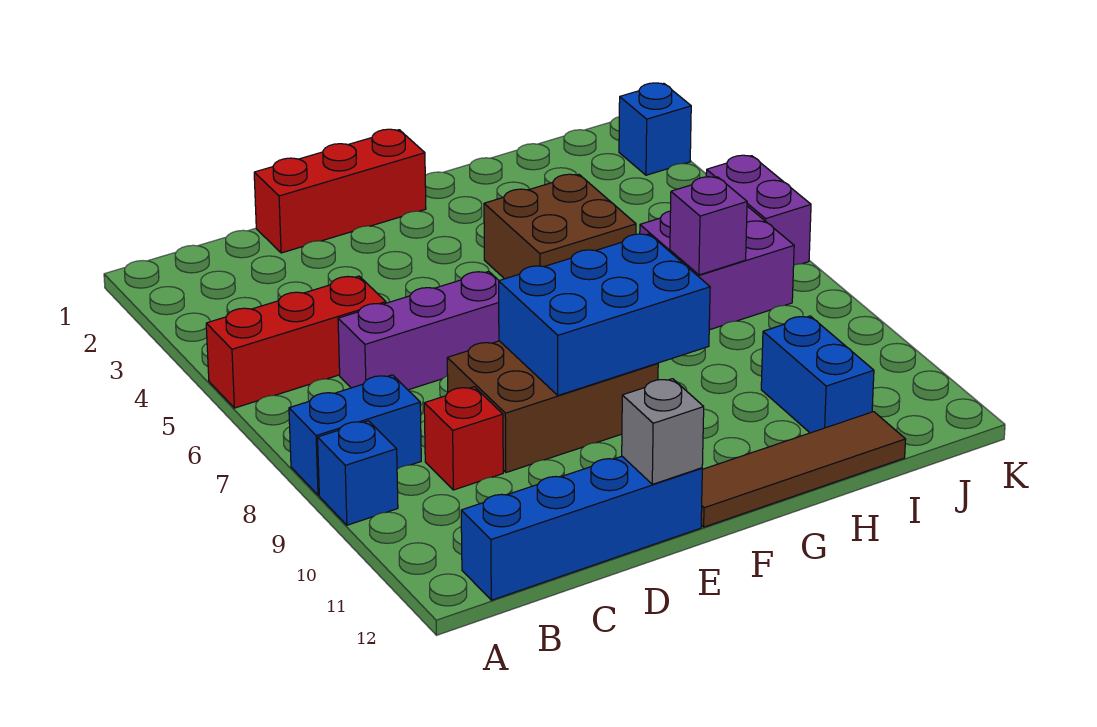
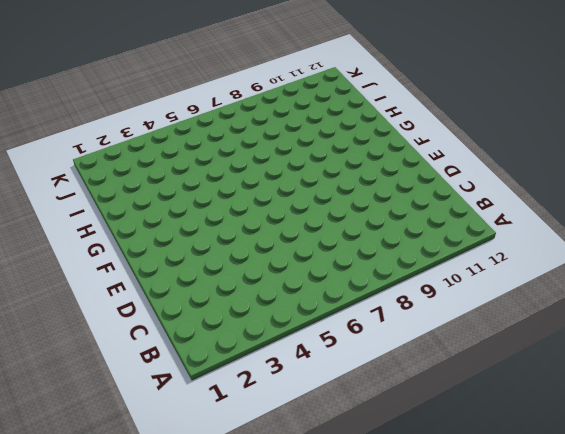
none -> red 1x3 brick [206,276,386,408]
none -> blue 1x2 brick [289,375,421,495]
none -> blue 1x1 brick [318,421,398,525]

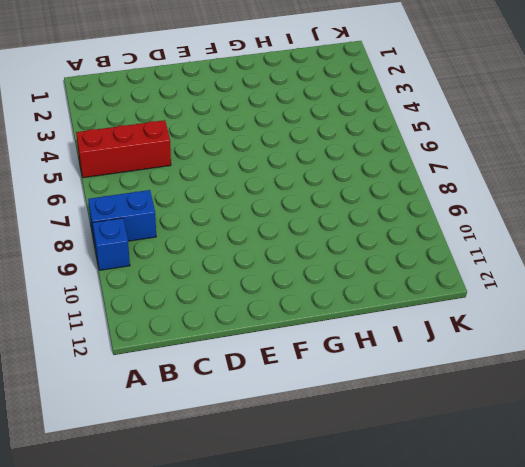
none -> blue 1x4 brick [461,456,702,600]
none -> purple 1x3 brick [338,271,499,390]
none -> red 1x1 brick [424,387,503,490]

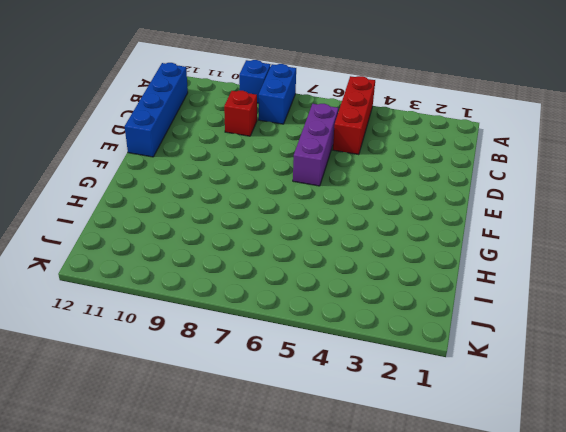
none -> red 1x3 brick [254,129,426,253]
none -> brown 2x3 brick [447,341,658,472]
none -> brown 1x4 tile [701,412,906,527]

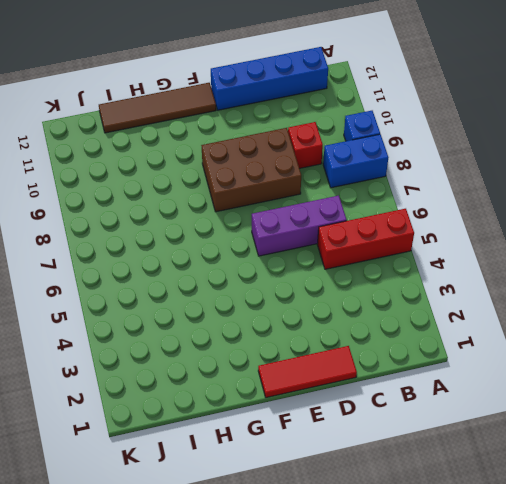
red 1x3 tile [258,346,357,398] -> red 1x3 brick [254,129,426,253]
none -> brown 2x2 brick [484,174,636,279]
none -> purple 2x2 brick [640,206,794,330]
none -> blue 1x2 brick [761,316,874,433]

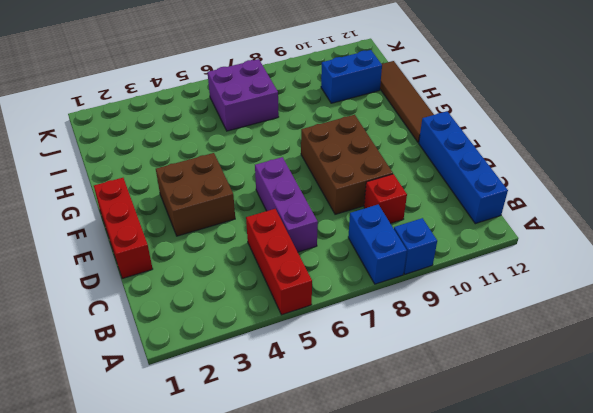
brown 2x2 brick [156,153,235,236] -> brown 2x2 brick moved to [484,174,636,279]
none -> blue 1x1 brick [619,83,691,175]
none -> purple 1x2 brick [706,155,811,265]
none -> blue 2x3 brick [499,234,710,395]

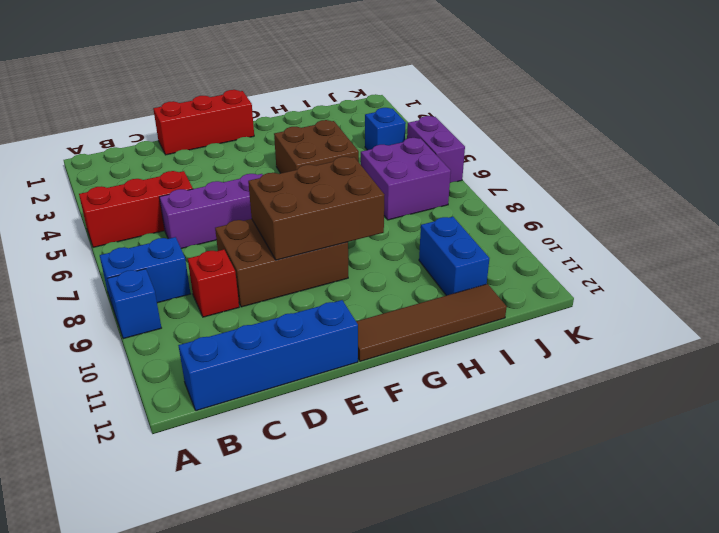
brown 2x3 brick [248,157,384,260] -> blue 2x3 brick [499,234,710,395]
blue 1x1 brick [365,108,406,150] -> blue 1x1 brick moved to [619,83,691,175]
none -> grey 1x1 brick [622,379,704,484]
none -> purple 1x1 brick [670,177,747,275]

